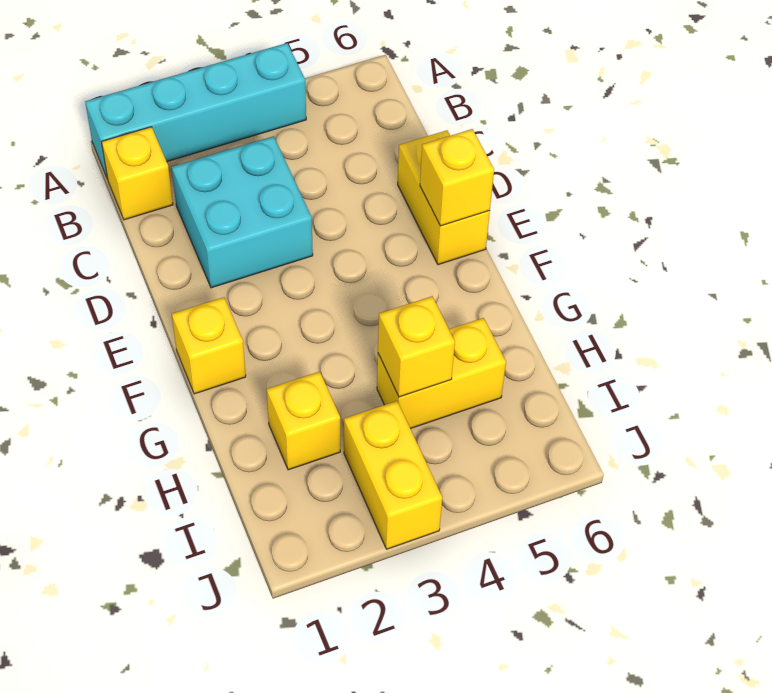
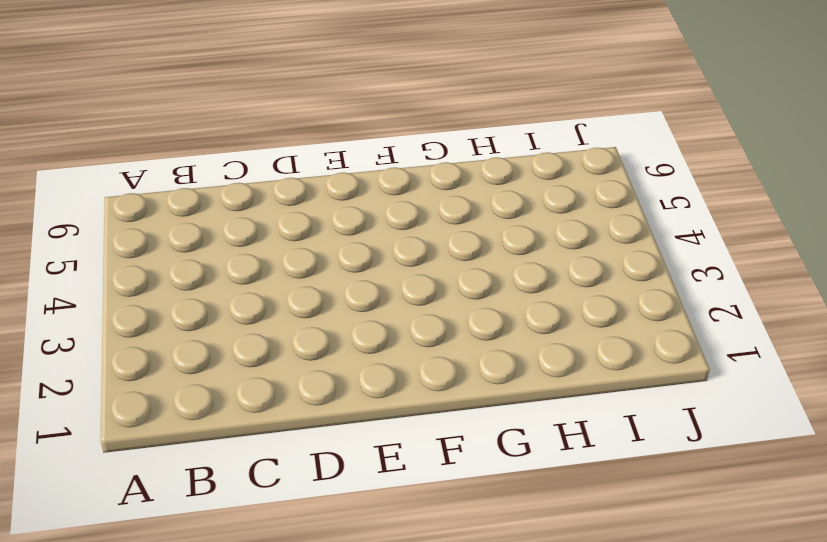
none -> cyan 1x4 brick [85,43,306,179]
none -> yellow 1x1 brick [102,127,173,220]

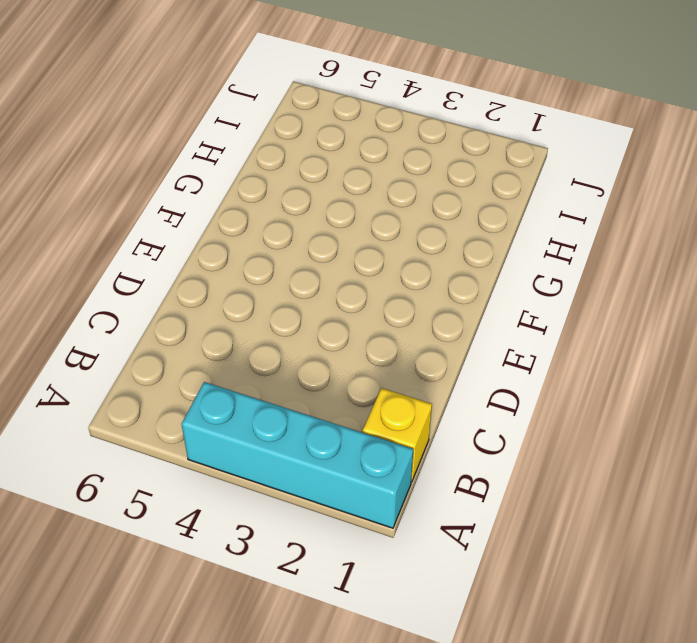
none -> cyan 2x2 brick [172,136,313,288]
none -> yellow 1x2 brick [398,130,490,265]

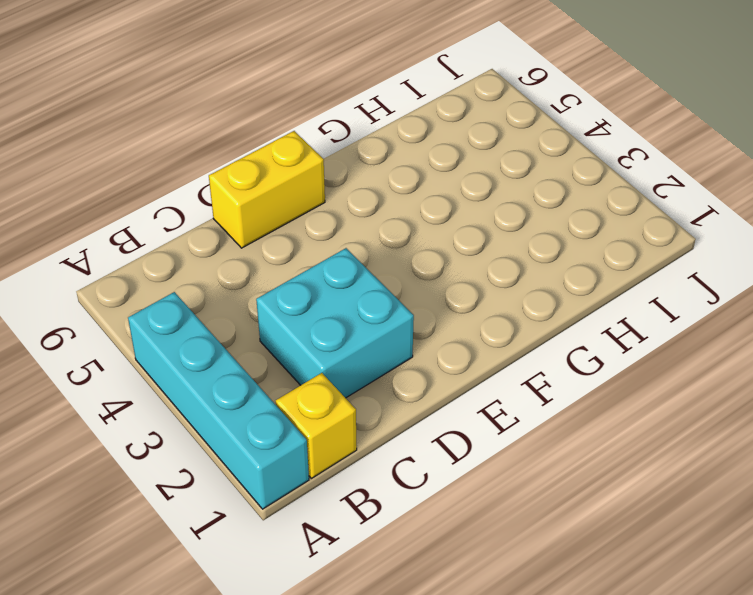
none -> yellow 1x1 brick [172,297,246,394]
none -> yellow 1x1 brick [267,372,340,470]

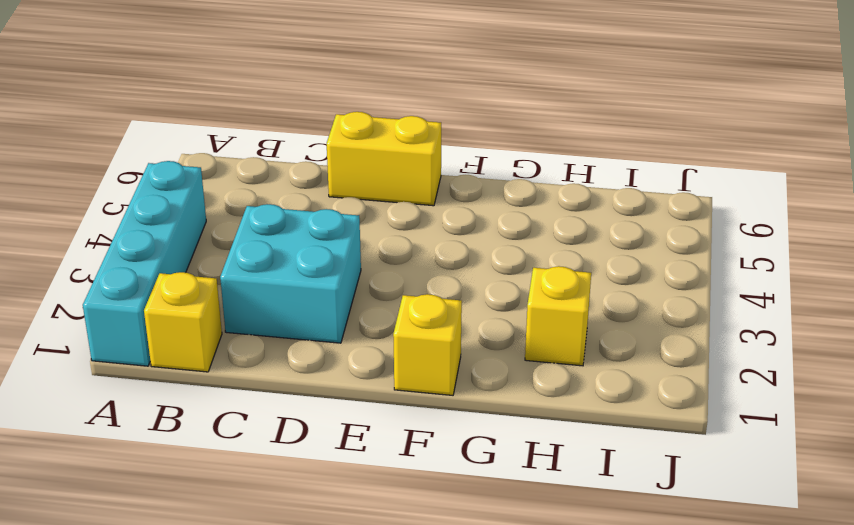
none -> yellow 1x2 brick [377,318,506,429]
none -> yellow 1x2 brick [344,401,442,549]

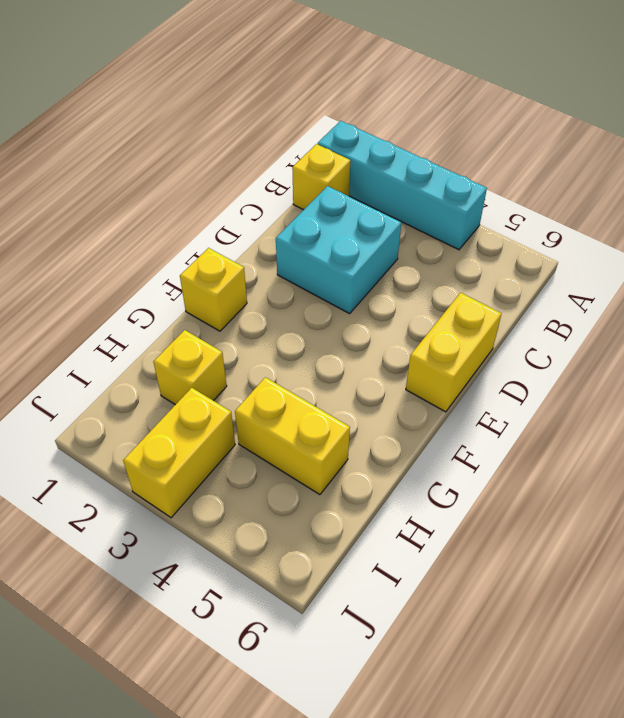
none -> yellow 1x1 brick [420,129,494,226]
none -> yellow 1x1 brick [378,296,455,397]

